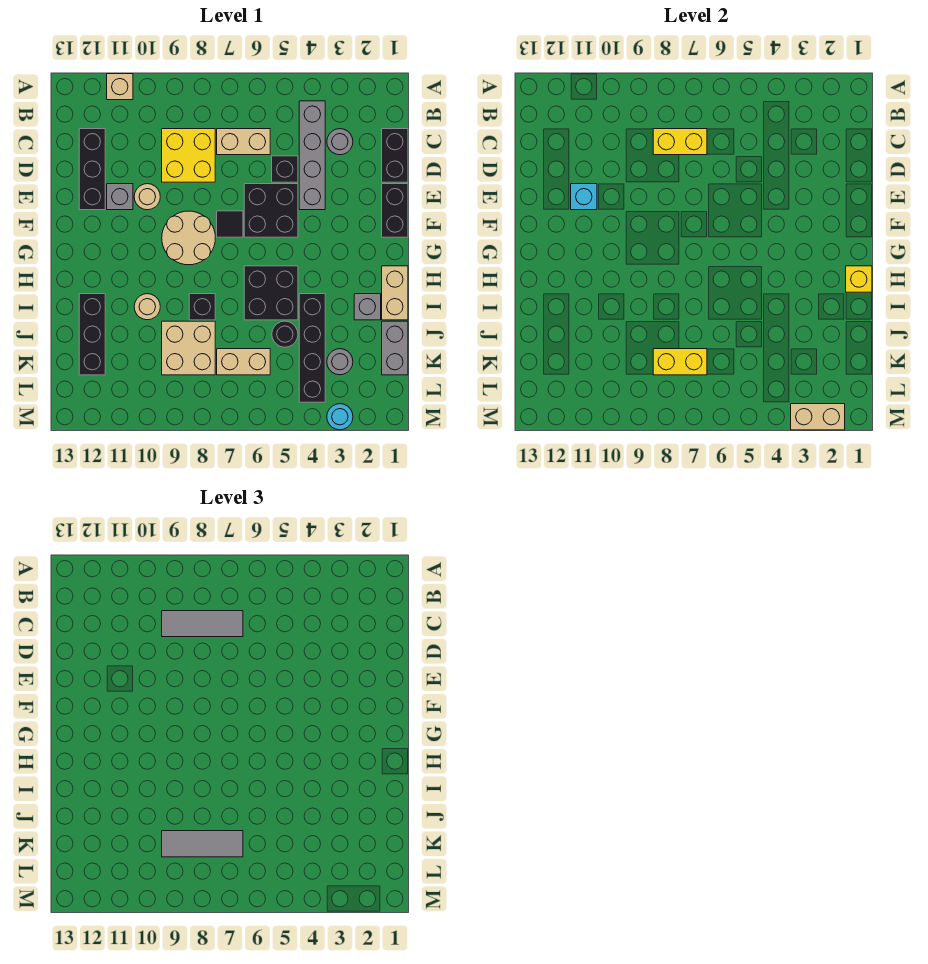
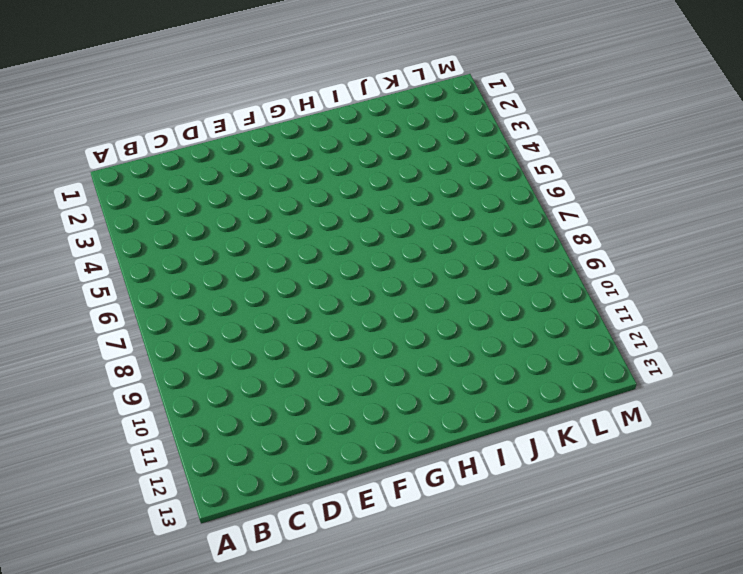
none -> tan 1x1 brick [107,74,133,100]
none -> grey 1x4 brick [299,101,325,210]
none -> black 1x2 brick [382,129,408,182]
none -> grey 1x1 round brick [327,129,353,155]

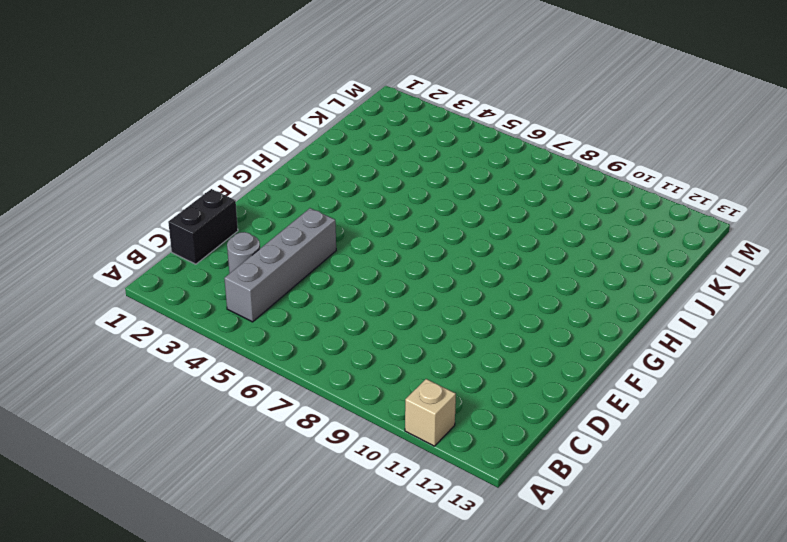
none -> tan 1x2 brick [217,129,270,155]
none -> yellow 2x2 brick [162,129,215,182]
none -> black 1x3 brick [79,129,105,210]
none -> black 1x1 brick [272,156,298,182]

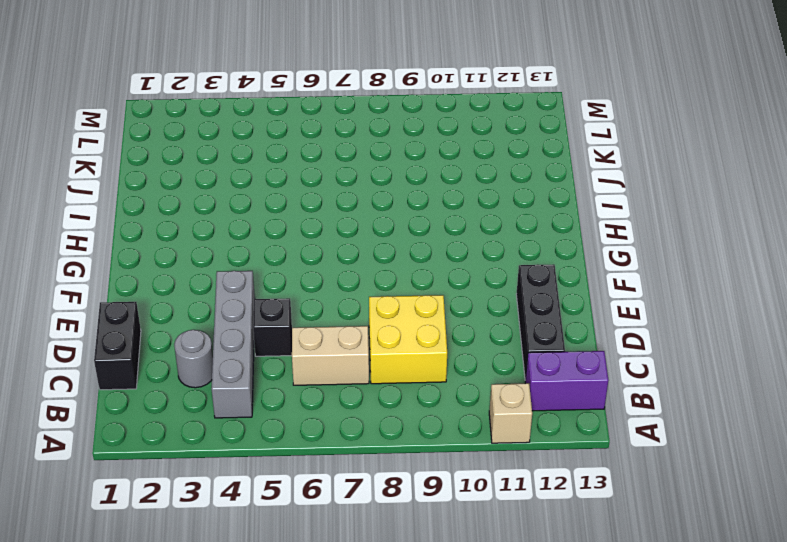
purple 1x2 brick [525,351,609,411] -> none
none -> black 1x2 brick [382,184,408,237]
none -> black 2x2 brick [244,184,298,237]
none -> tan 1x1 round brick [134,184,160,210]
none -> grey 1x1 brick [107,184,133,210]

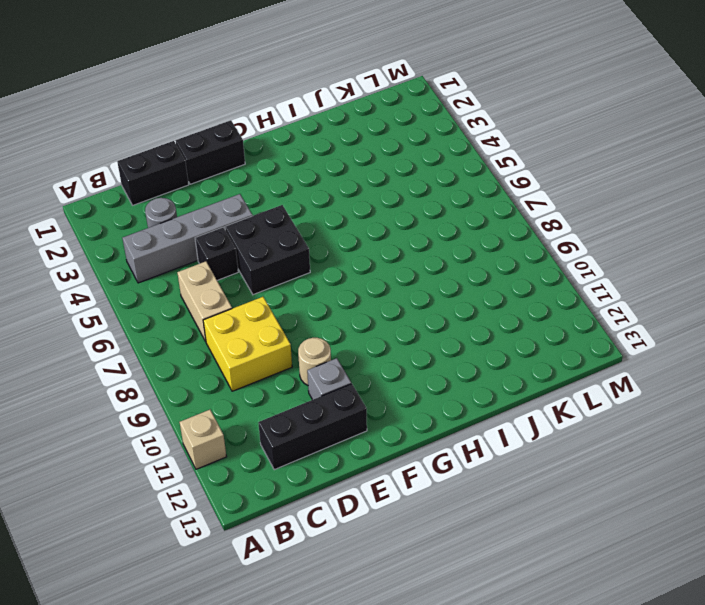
none -> black 1x1 tile [217,211,243,237]
none -> tan 2x2 round brick [162,211,215,265]
none -> tan 1x2 brick [382,266,408,320]
none -> black 2x2 brick [244,266,298,320]

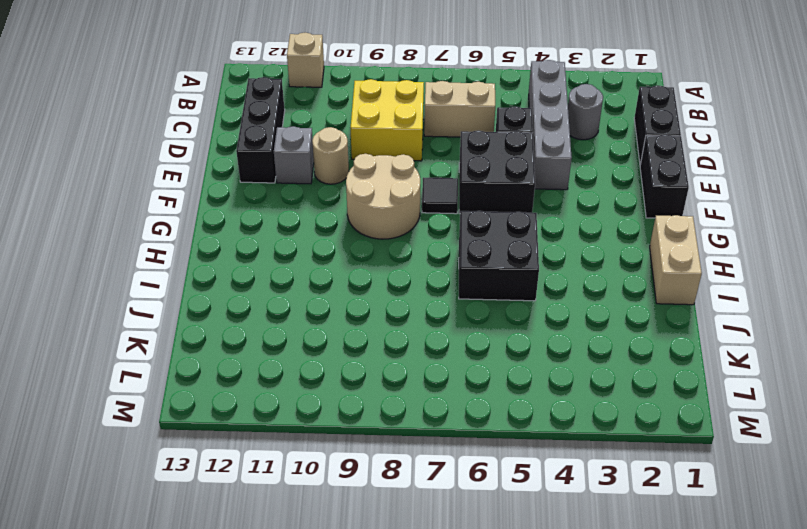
none -> grey 1x1 brick [354,294,381,320]
none -> black 1x4 brick [299,294,325,402]
none -> black 1x1 brick [189,294,215,320]
none -> tan 1x1 round brick [134,294,160,320]

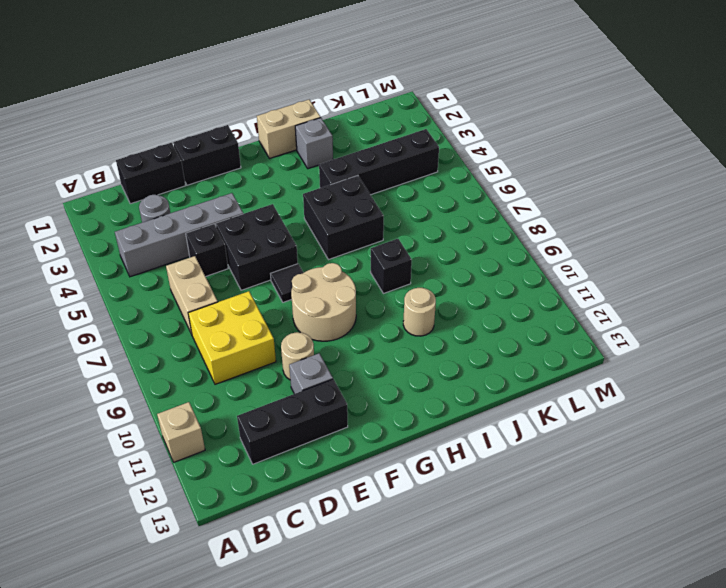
none -> black 1x3 brick [79,294,105,375]
none -> grey 1x2 brick [382,321,408,375]
none -> black 1x1 round brick [272,321,298,347]
none -> tan 2x2 brick [162,321,215,375]

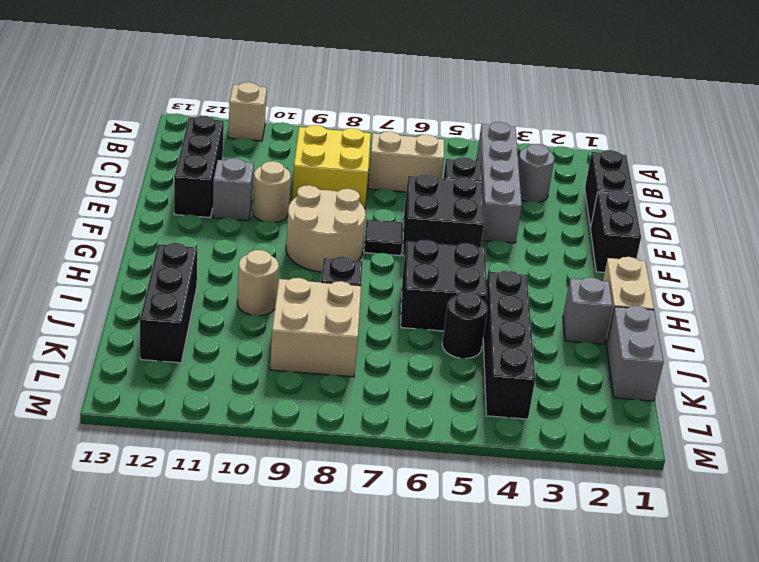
none -> grey 1x1 round brick [327,349,353,375]
none -> tan 1x2 brick [217,349,270,375]
none -> cyan 1x1 round brick [327,404,353,430]
none -> yellow 1x2 brick [653,129,707,155]

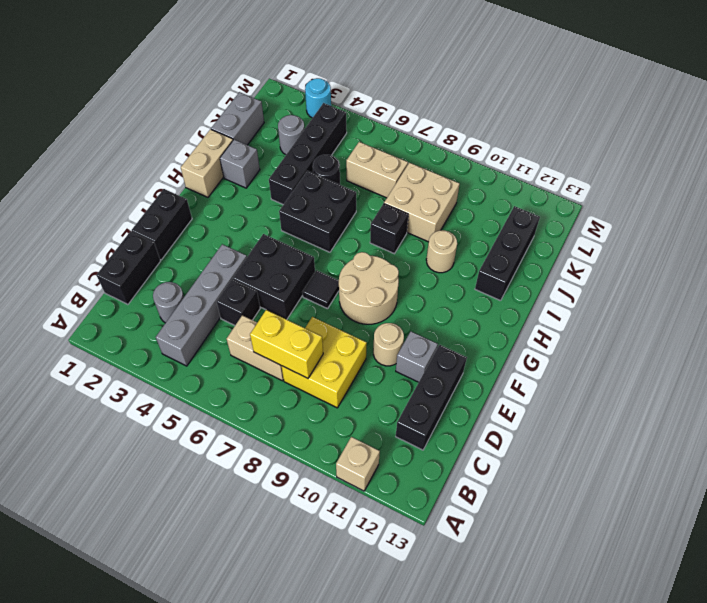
none -> cyan 1x1 brick [571,184,597,210]
none -> yellow 1x1 brick [846,266,872,292]
none -> yellow 1x2 brick [653,349,707,375]
none -> tan 1x2 brick [791,404,845,430]

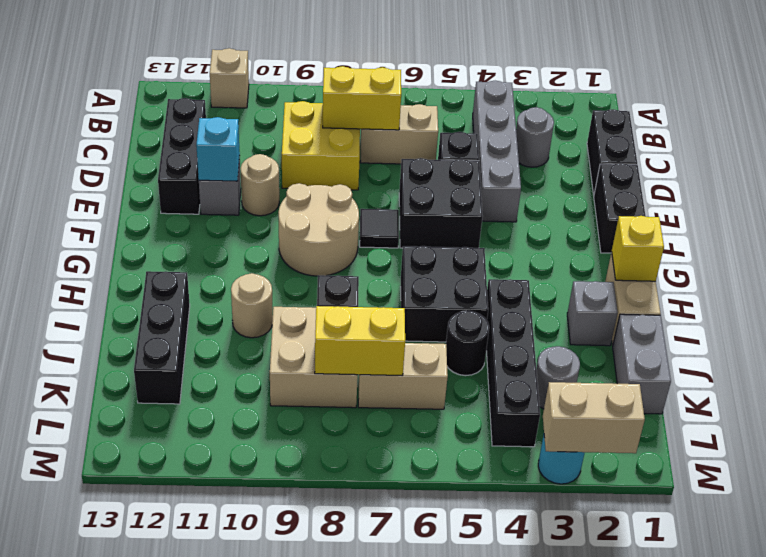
none -> grey 1x3 tile [162,611,243,637]
none -> grey 1x3 tile [162,831,243,857]

